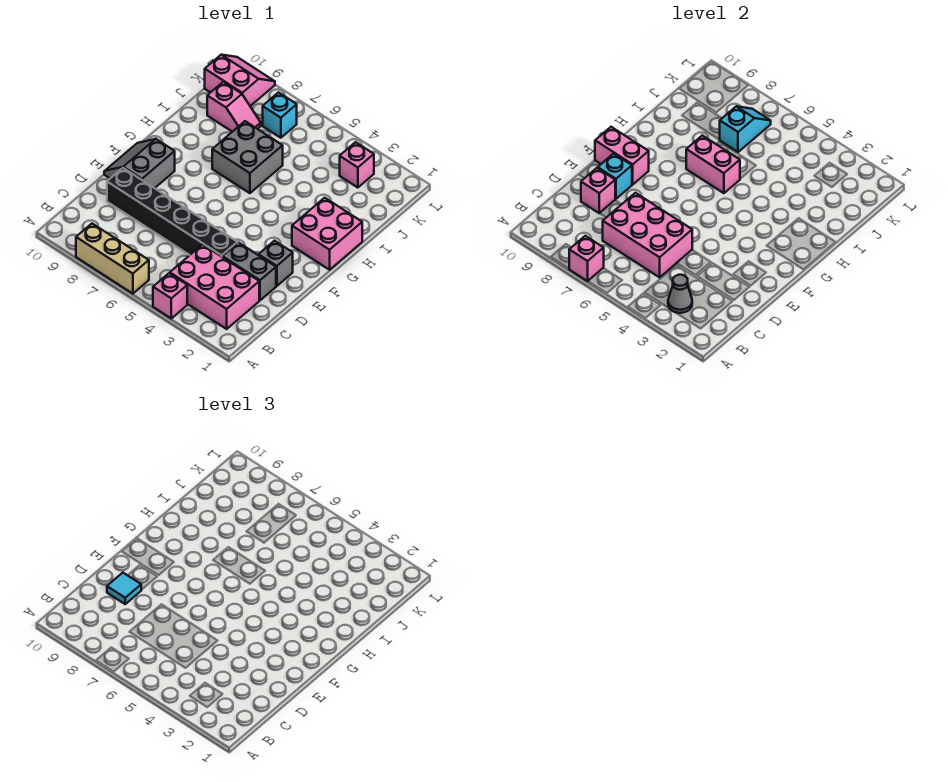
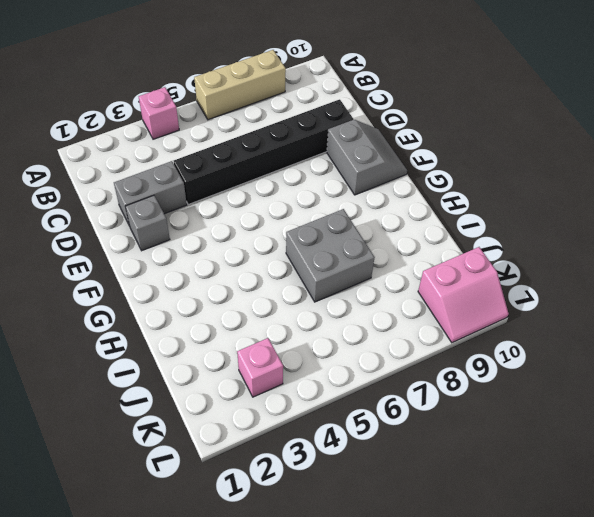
none -> pink 2x3 brick [170,245,259,329]
none -> pink 2x2 brick [292,198,362,270]
none -> pink 1x2 slope [207,82,261,132]

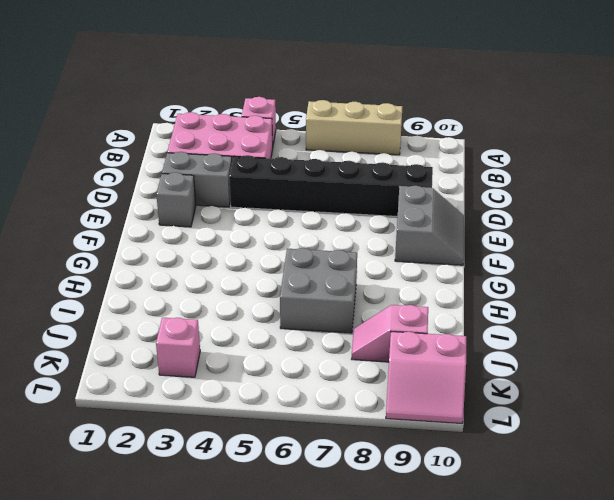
none -> pink 2x2 brick [292,198,362,270]
none -> cyan 1x1 brick [263,93,297,138]
none -> pink 1x1 brick [569,236,604,281]

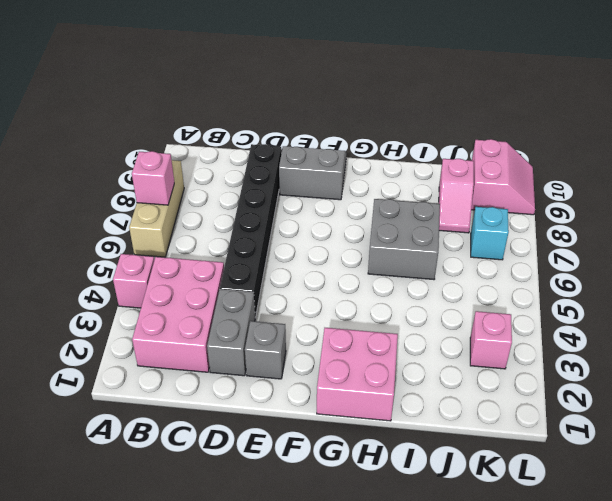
none -> grey 1x1 cone [668,275,692,313]
none -> pink 2x3 brick [603,193,692,277]
none -> pink 1x1 brick [581,168,615,213]

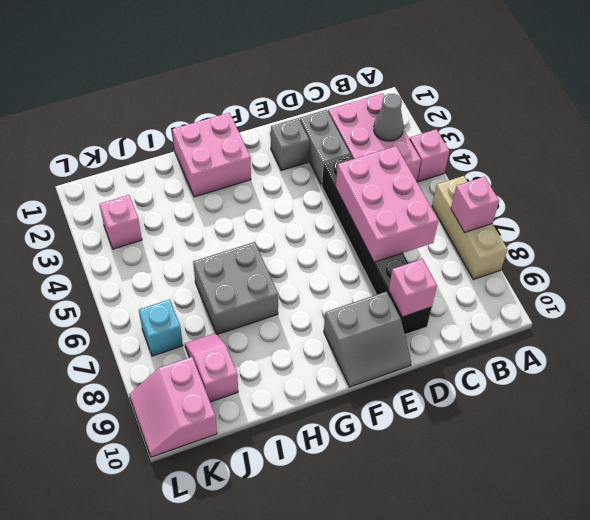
none -> cyan 1x1 brick [598,154,632,199]
none -> pink 1x2 brick [595,127,649,185]
none -> pink 1x2 brick [686,135,740,193]

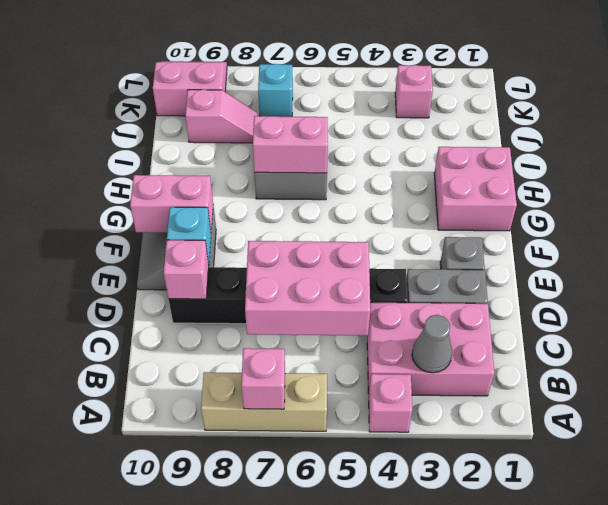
none -> cyan 1x2 slope [720,106,771,152]
none -> cyan 1x1 tile [107,573,141,604]

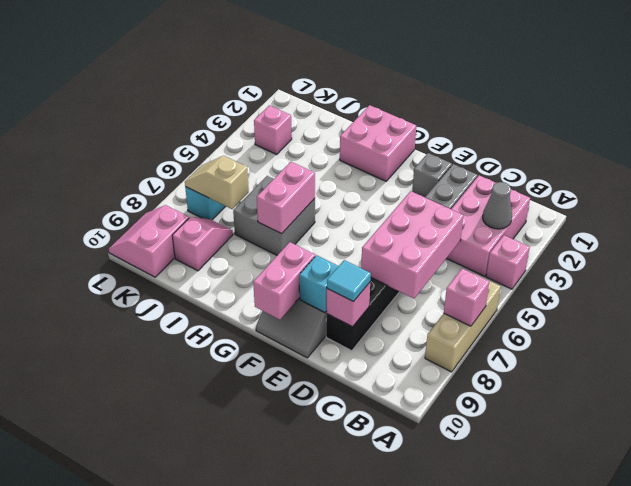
tan 1x2 slope [185,156,249,209] -> cyan 1x2 slope [720,106,771,152]

